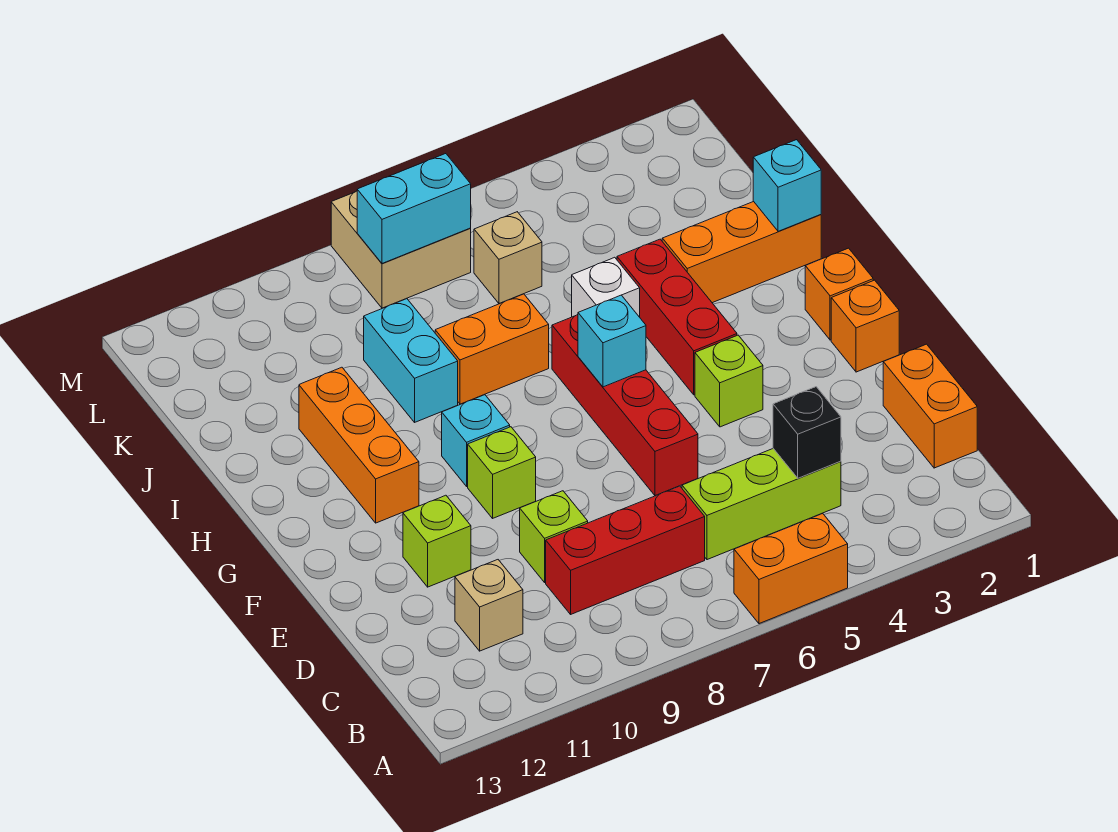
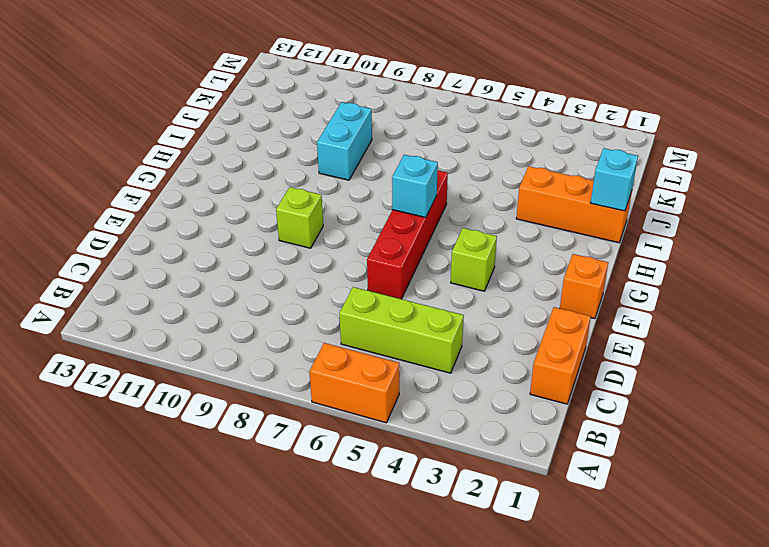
none -> red 1x3 brick [546,486,705,614]
none -> tan 1x1 brick [455,560,523,651]
none -> lime 1x1 brick [520,491,588,582]

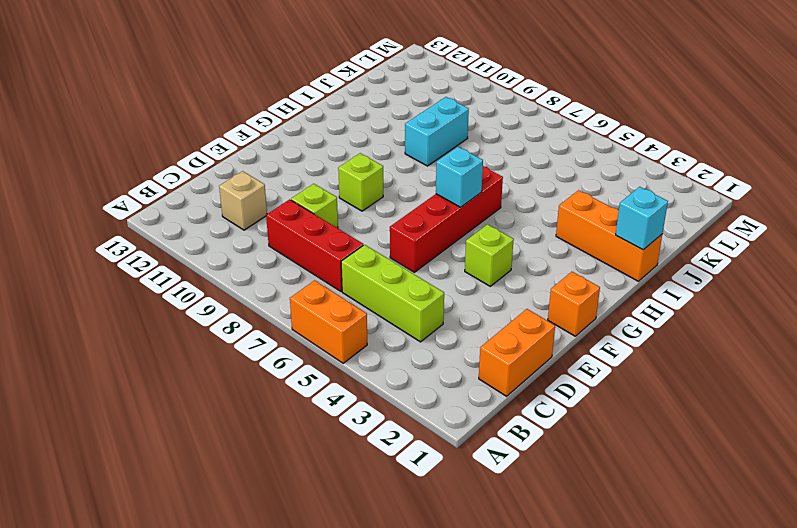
none -> lime 1x1 brick [403,495,471,587]
none -> orange 1x1 brick [805,248,873,340]
none -> red 1x3 brick [617,239,737,395]

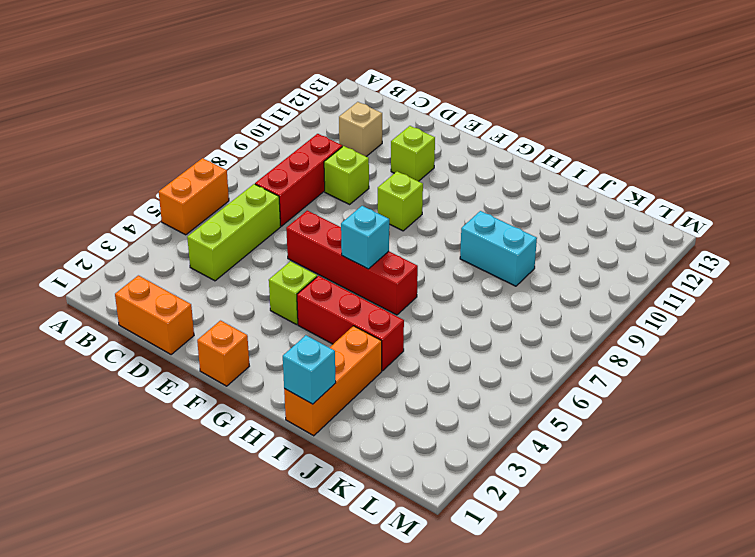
none -> orange 1x1 brick [805,248,873,340]
none -> cyan 1x1 brick [442,395,510,486]
none -> orange 1x3 brick [299,367,419,523]

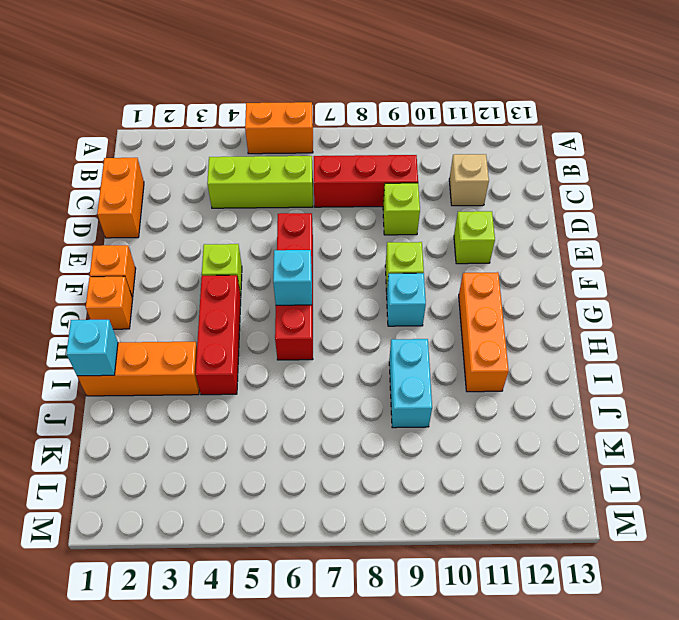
none -> white 1x1 brick [572,257,640,317]
none -> orange 1x2 brick [435,294,549,404]
none -> tan 1x1 brick [474,212,542,304]

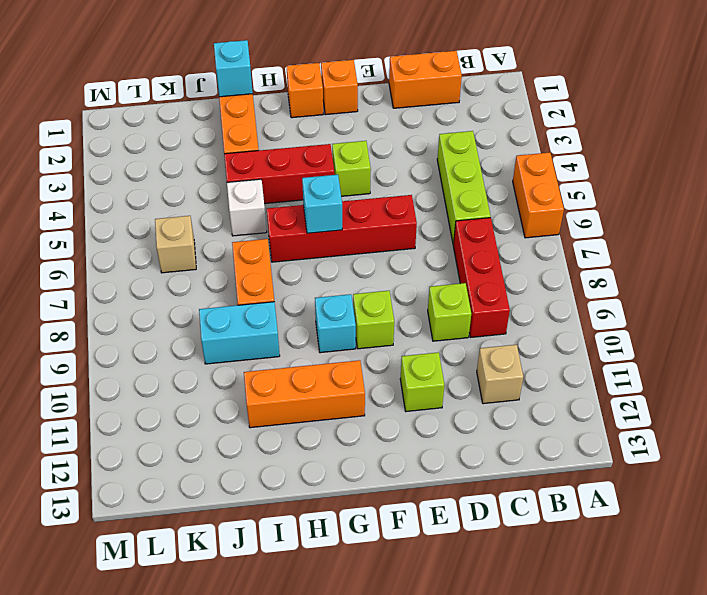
none -> tan 2x2 brick [331,191,471,308]
none -> black 1x1 brick [773,387,841,478]
none -> cyan 1x2 brick [357,154,471,263]

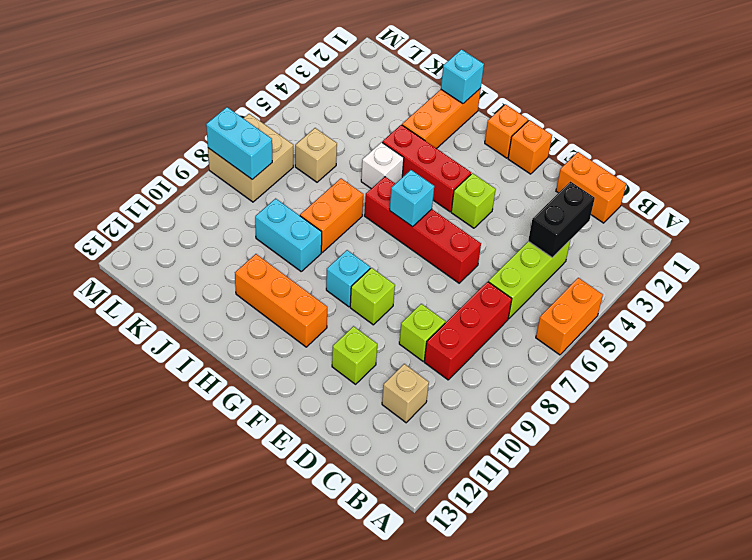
black 1x2 brick [528,182,595,258] -> black 1x1 brick [773,387,841,478]
cyan 1x2 brick [206,107,272,179] -> cyan 1x2 brick turned to [357,154,471,263]

